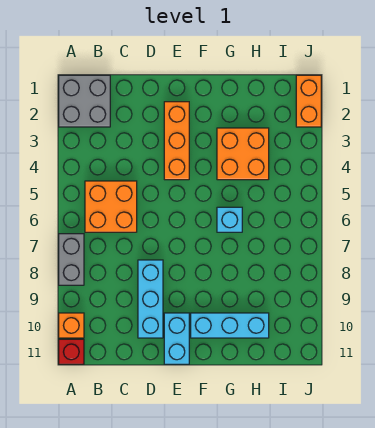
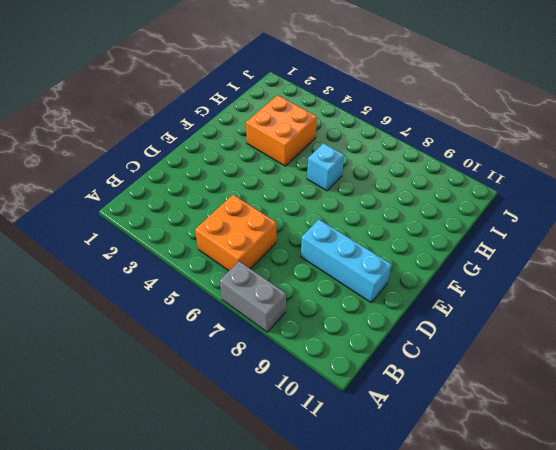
none -> grey 2x2 brick [59,75,110,127]
none -> orange 1x1 brick [59,313,84,338]
none -> red 1x1 brick [59,339,84,364]

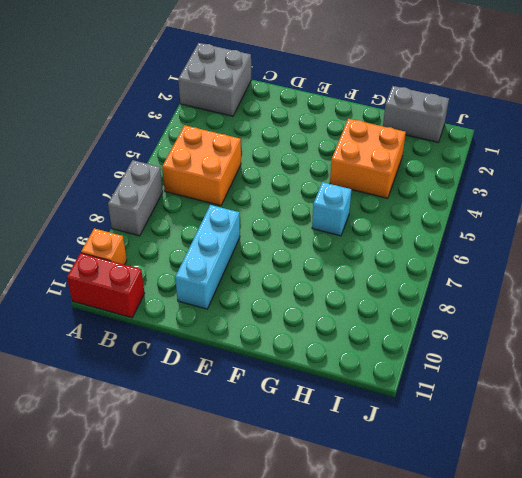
red 1x2 brick [67,253,145,318] -> red 1x1 brick [59,339,84,364]
grey 1x2 brick [383,86,449,142] -> none
none -> orange 1x3 brick [164,102,189,180]
none -> cyan 1x2 brick [164,313,189,364]
none -> cyan 1x3 brick [191,313,269,338]

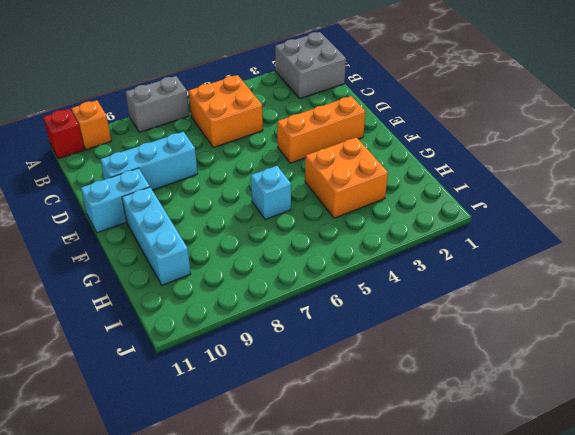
none -> orange 1x2 brick [296,75,321,127]

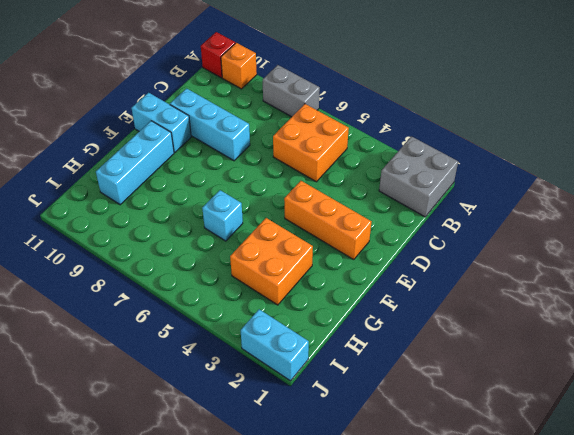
cyan 1x2 brick [241,309,309,381] -> orange 1x2 brick [296,75,321,127]

